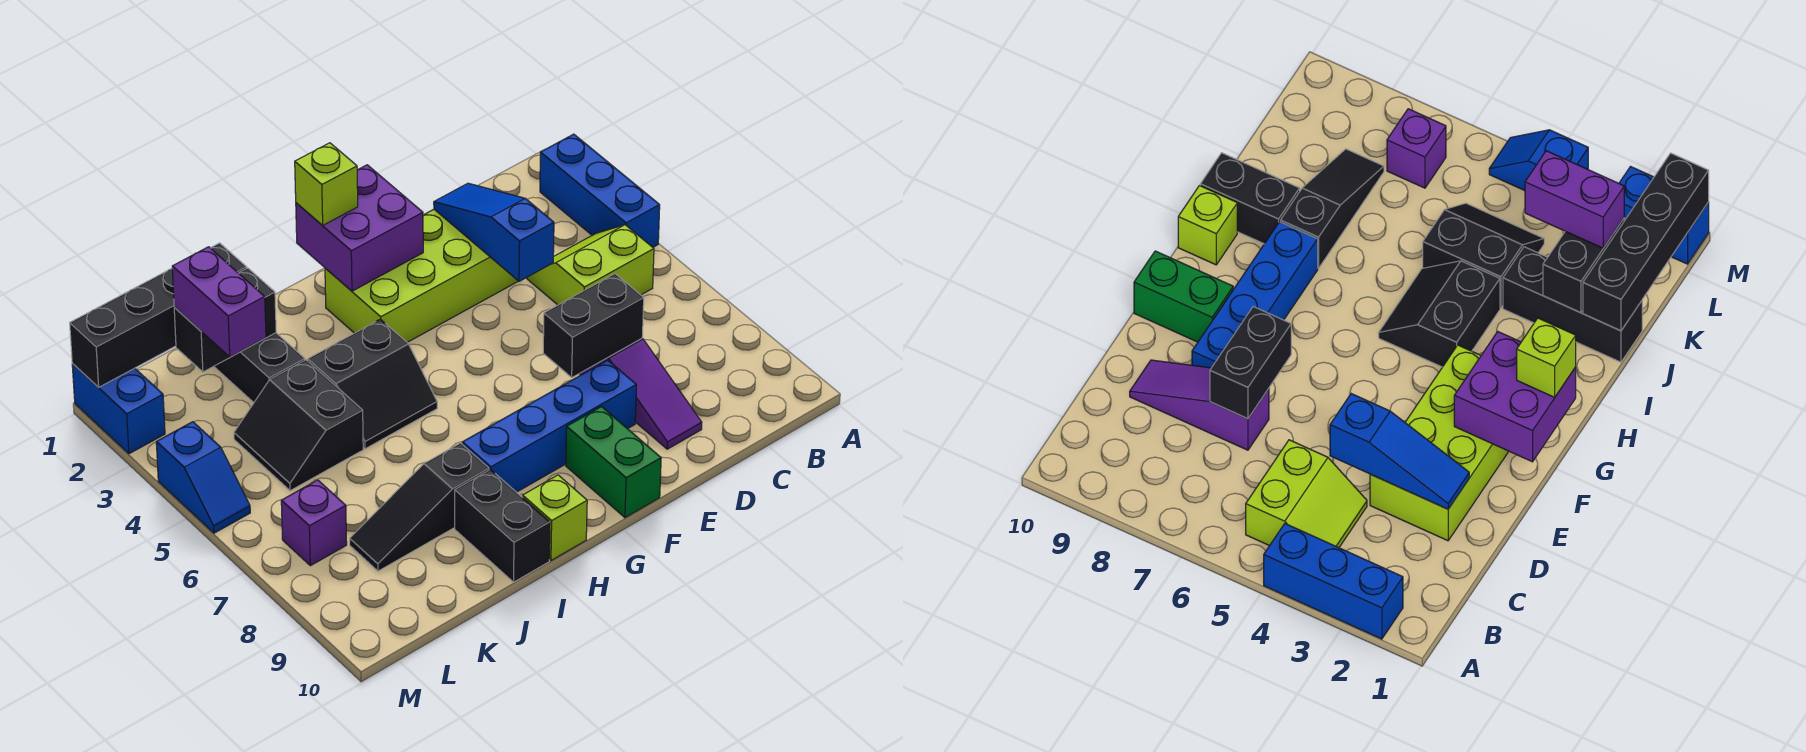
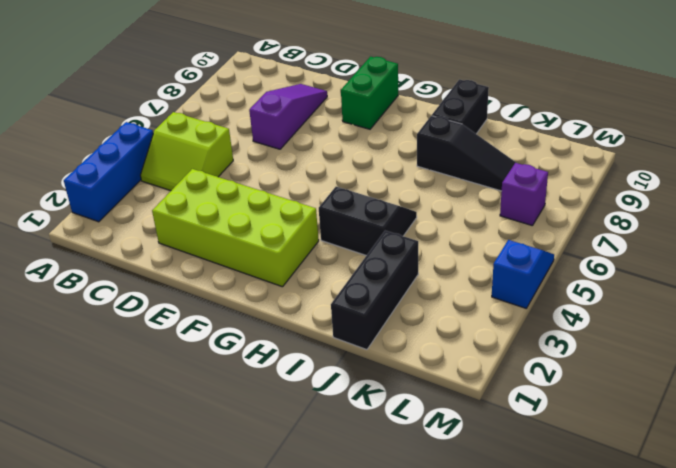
none -> blue 1x4 brick [462,360,636,492]
none -> lime 1x1 brick [523,475,587,560]
none -> black 2x2 slope [234,360,363,491]

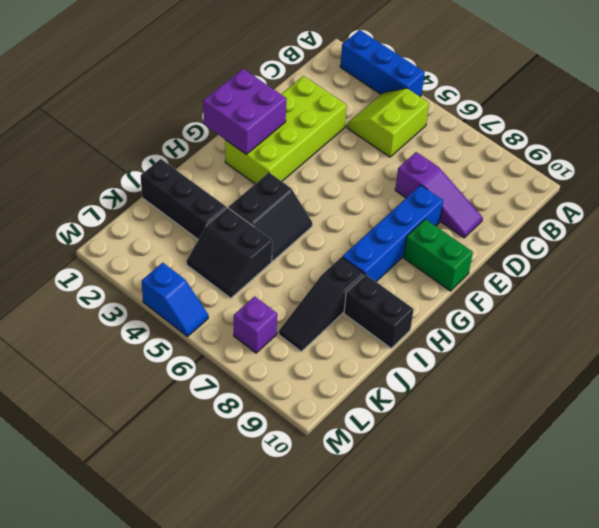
none -> lime 1x1 brick [523,475,587,560]
none -> blue 1x2 brick [72,364,165,454]
none -> blue 1x3 slope [434,183,554,281]

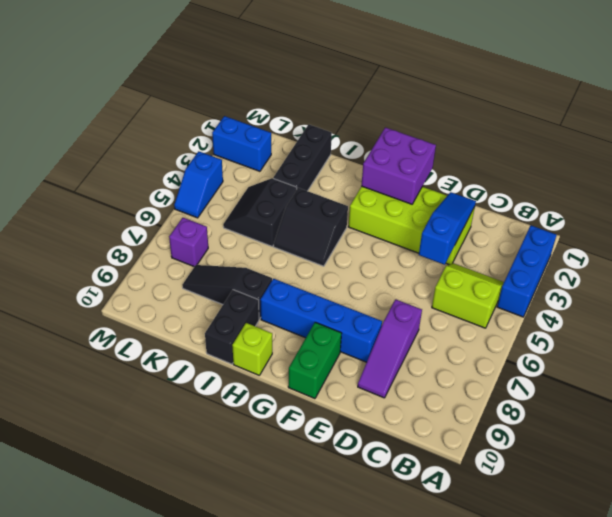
blue 1x2 brick [212,116,271,171] -> blue 1x2 brick turned to [72,364,165,454]
none -> black 1x2 brick [543,274,644,377]
none -> black 1x4 brick [70,243,247,387]
none -> black 1x2 brick [174,268,276,372]

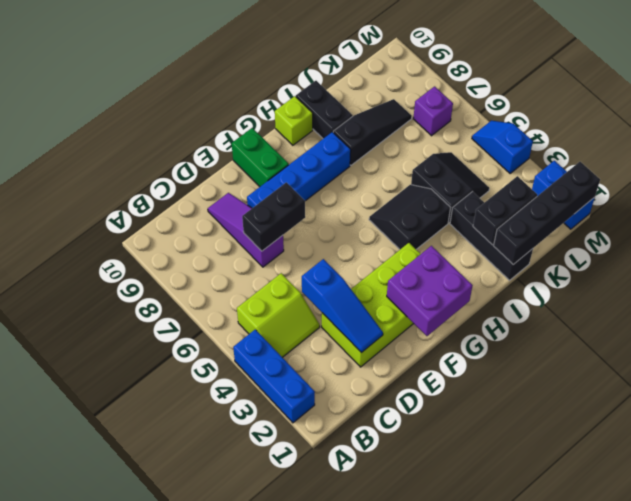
none -> lime 1x1 brick [295,143,358,225]
none -> purple 1x2 brick [172,247,266,357]

